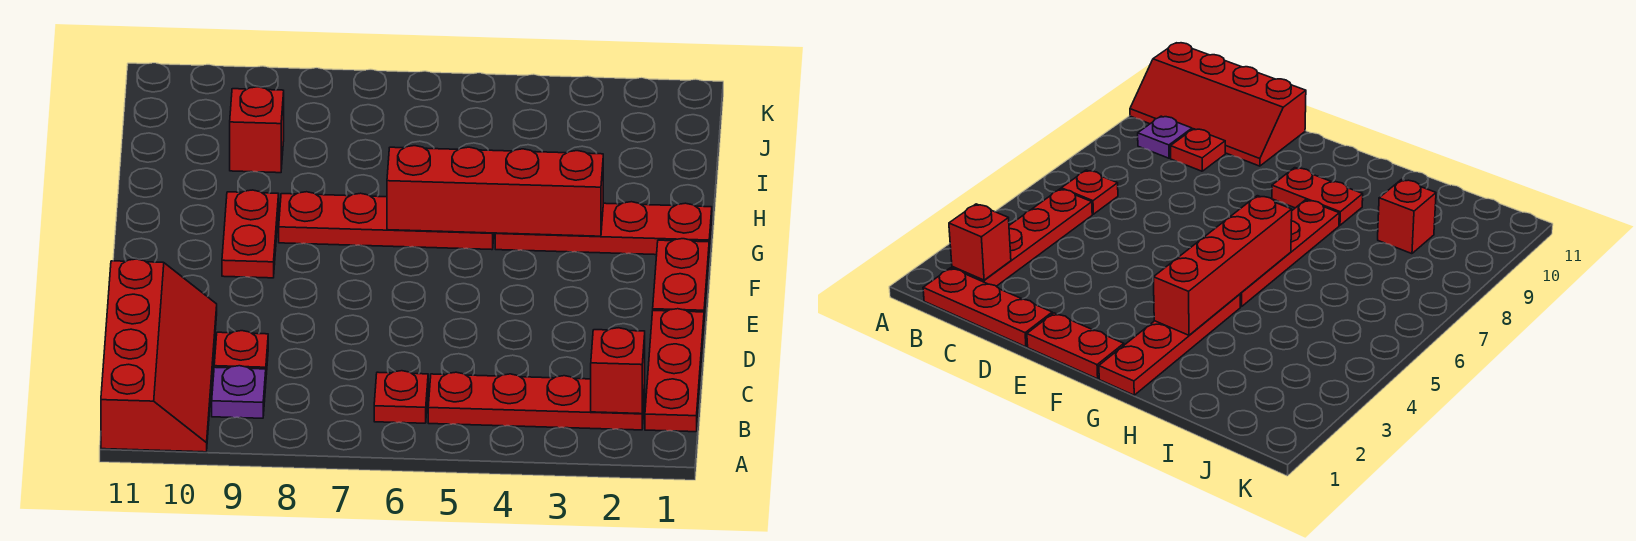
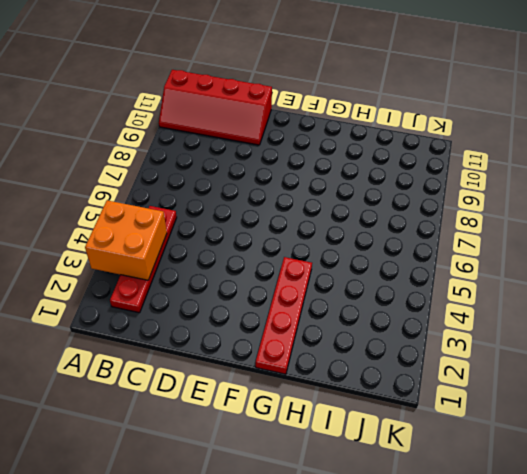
orange 2x2 brick [85,200,167,280] -> none
none -> red 1x3 plate [645,309,704,432]
none -> red 1x1 plate [374,371,428,423]
none -> purple 1x1 plate [212,366,266,418]

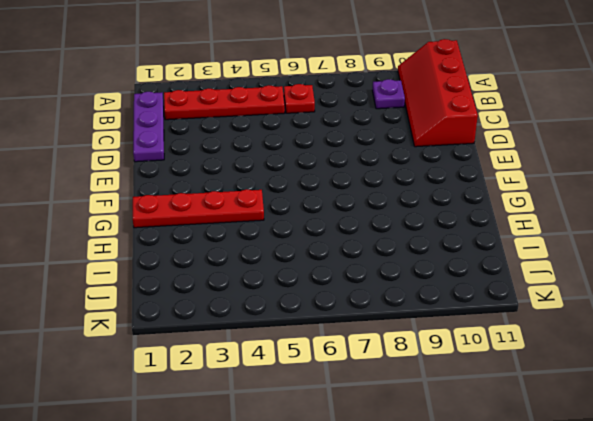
purple 1x3 plate [133,92,164,162] -> red 1x3 plate [645,309,704,432]
none -> red 1x1 plate [214,331,268,375]
none -> red 1x2 plate [653,239,709,322]
none -> red 1x2 plate [222,190,279,278]

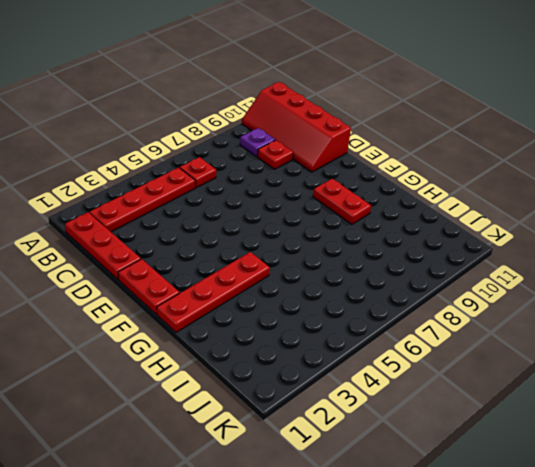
none -> red 1x4 plate [279,192,494,250]
none -> red 1x1 brick [230,87,284,173]
none -> red 1x1 brick [591,328,645,414]

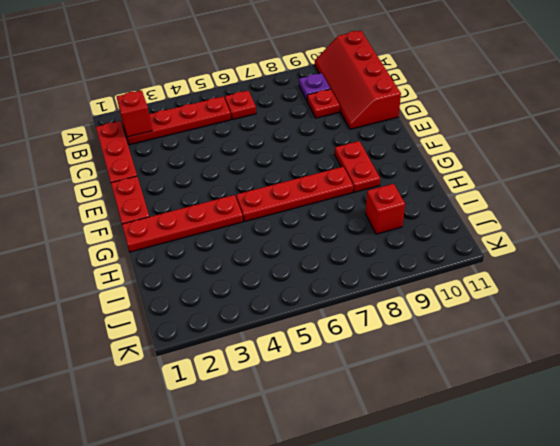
none -> red 1x4 brick [387,146,603,236]

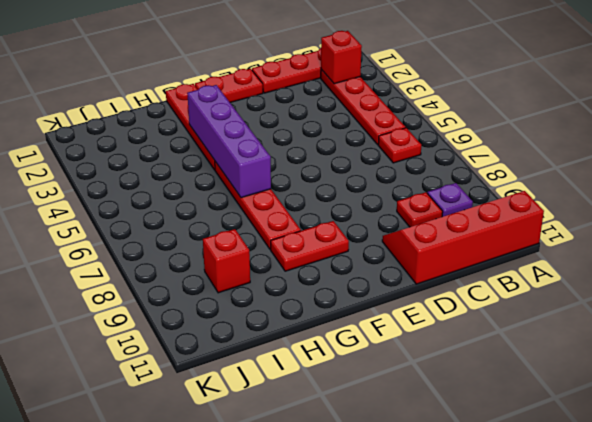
purple 1x4 brick [187,85,271,198] -> red 1x4 brick [387,146,603,236]

